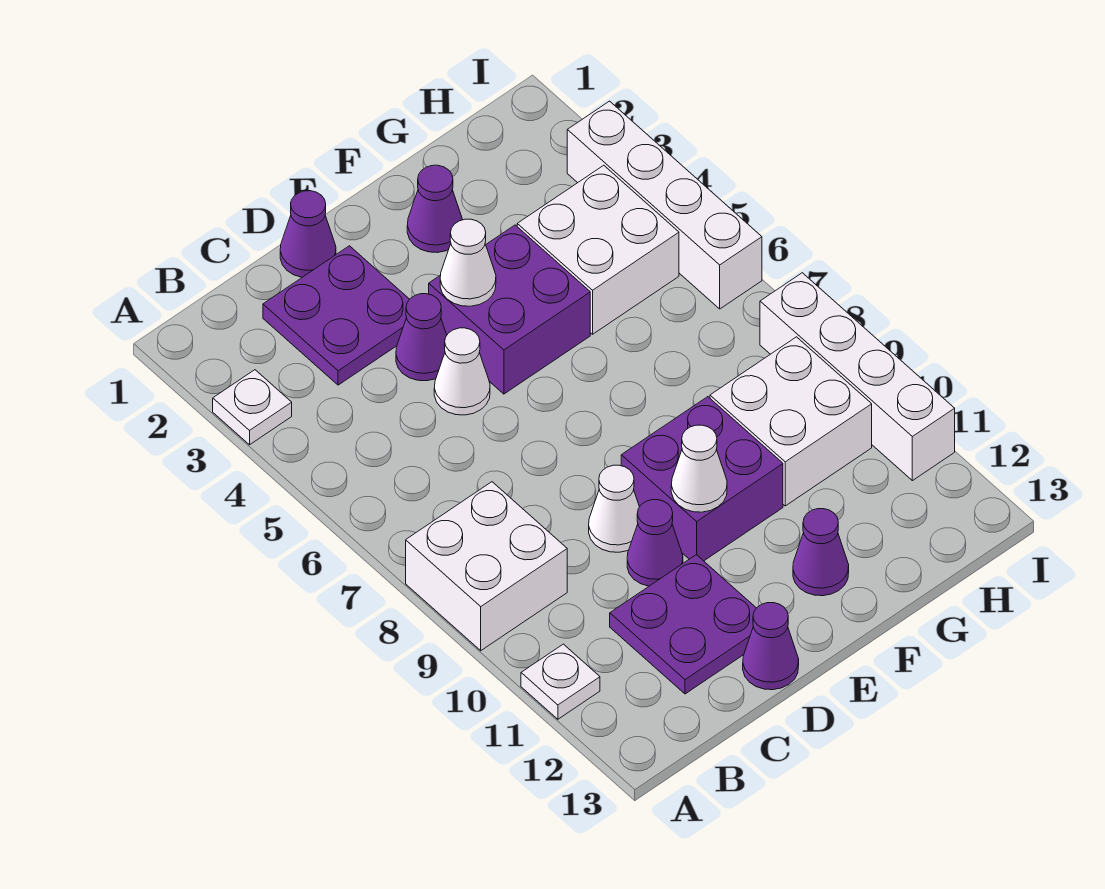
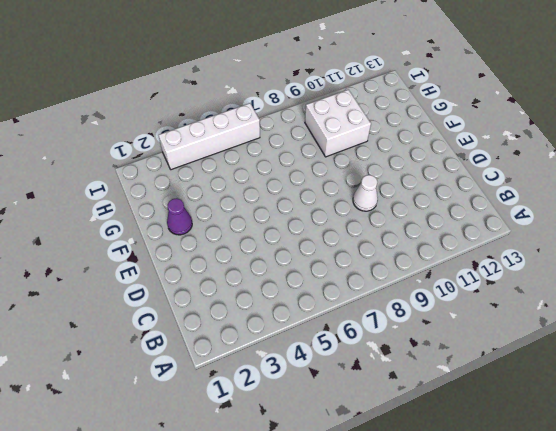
none -> white 1x1 plate [213,370,292,445]
none -> white 2x2 brick [406,482,567,651]
none -> white 1x1 plate [521,644,600,719]

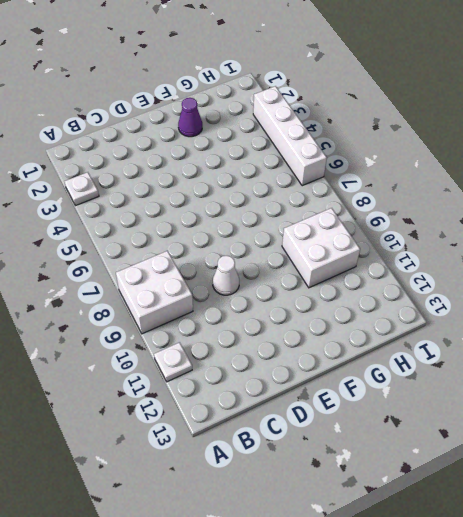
none -> purple 2x2 plate [263,246,409,385]
none -> purple 2x2 plate [610,555,756,694]
none -> purple 1x1 cone [280,191,336,277]

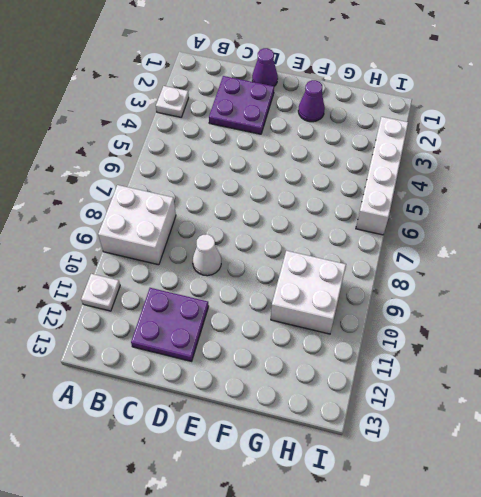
none -> purple 1x1 cone [396,294,447,381]
none -> white 1x1 cone [434,328,490,415]
none -> purple 1x1 cone [627,500,683,586]

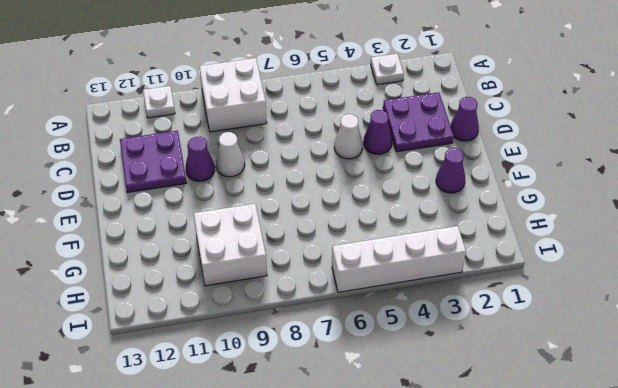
none -> purple 1x1 cone [743,603,799,690]
none -> purple 2x2 brick [429,225,590,394]
none -> purple 2x2 brick [621,397,783,561]

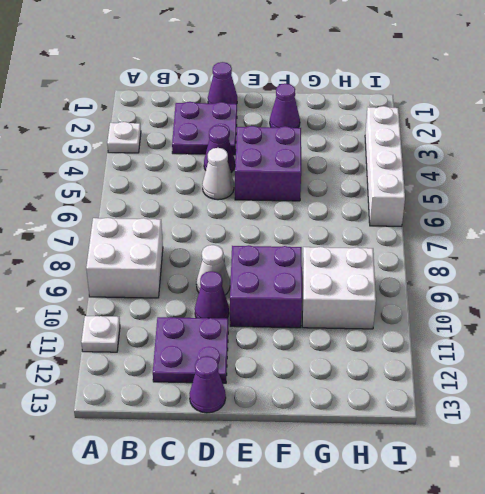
none -> purple 1x1 cone [793,509,849,596]
none -> white 2x2 brick [517,165,679,334]
none -> white 1x4 brick [760,273,955,481]

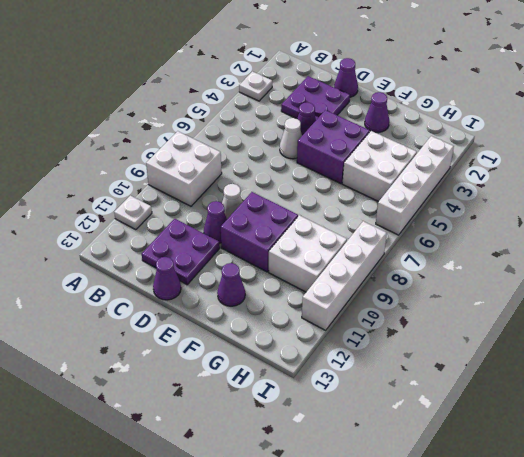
none -> white 1x1 cone [440,219,496,306]
none -> white 1x1 cone [671,425,727,512]

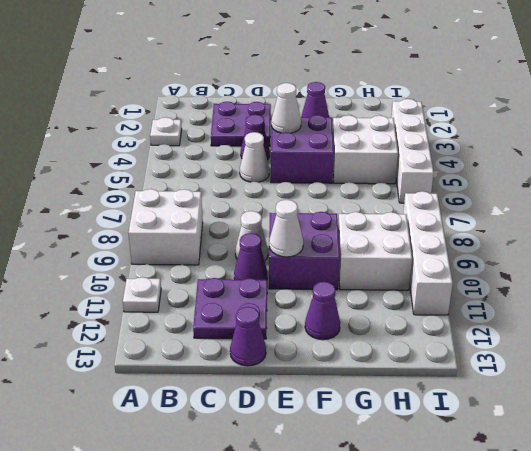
none -> purple 1x1 cone [280,191,336,277]

